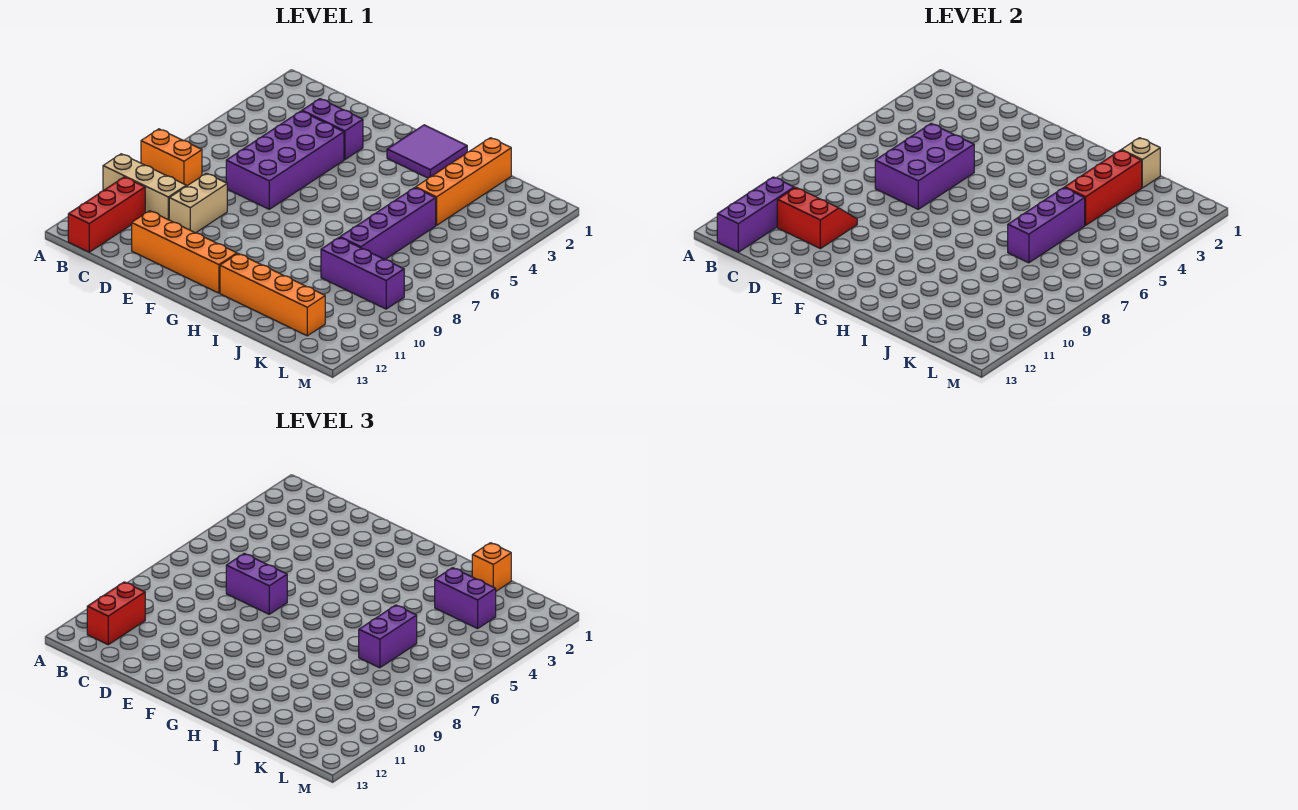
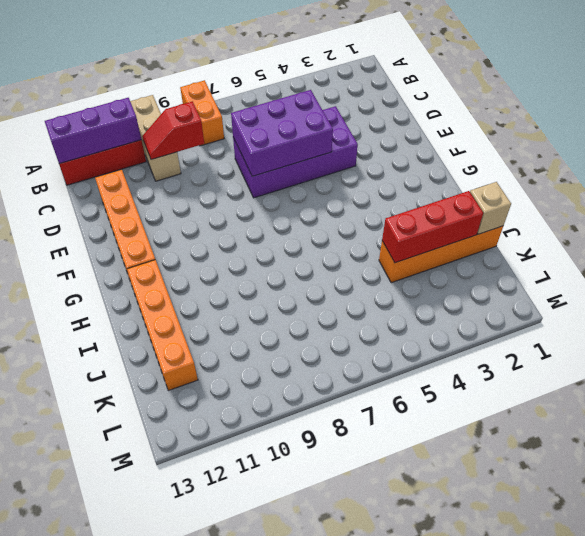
red 1x2 slope [142,102,204,160] -> red 2x2 slope [777,187,857,249]
none -> purple 1x2 brick [302,99,363,159]
none -> tan 1x2 brick [169,173,227,233]
none -> purple 2x2 tile [387,125,467,178]

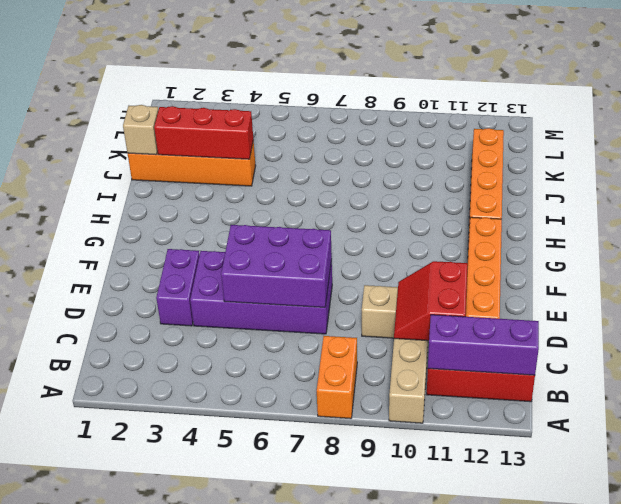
none -> purple 2x2 tile [387,125,467,178]
none -> purple 1x4 brick [340,188,436,259]
none -> purple 1x3 brick [321,238,404,309]

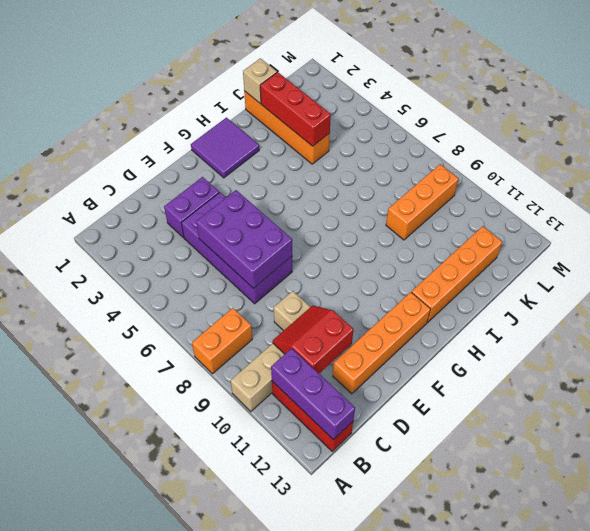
orange 1x3 brick [386,164,459,240] -> purple 1x3 brick [321,238,404,309]
none -> purple 1x4 brick [340,188,436,259]
none -> purple 1x3 brick [1008,188,1085,263]
none -> red 1x2 brick [87,582,145,645]

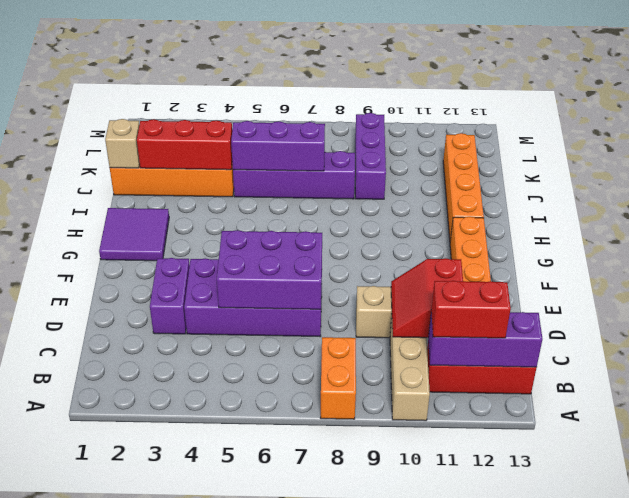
none -> purple 1x2 brick [226,553,287,614]
none -> orange 1x1 brick [472,543,511,591]
none -> purple 1x2 brick [435,568,496,629]

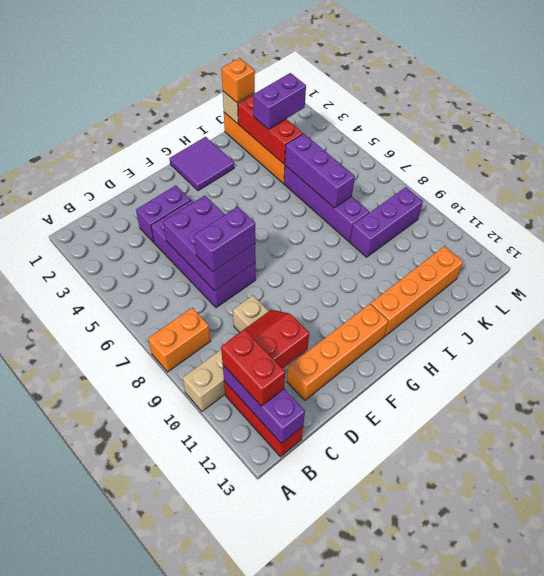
none -> purple 1x2 brick [359,605,417,668]

